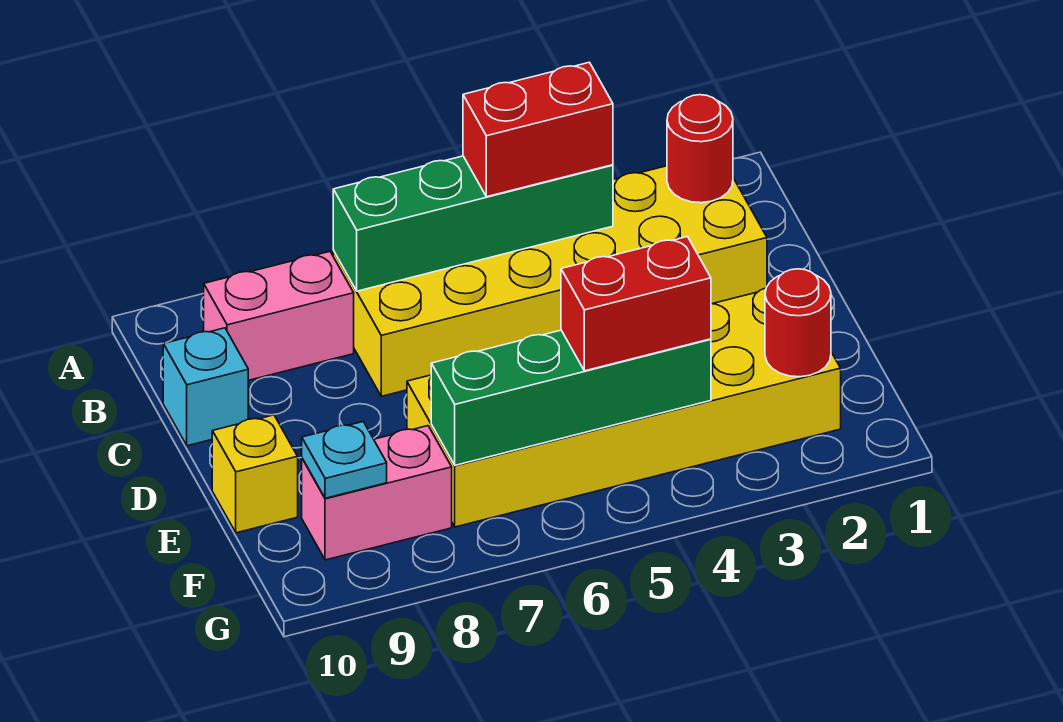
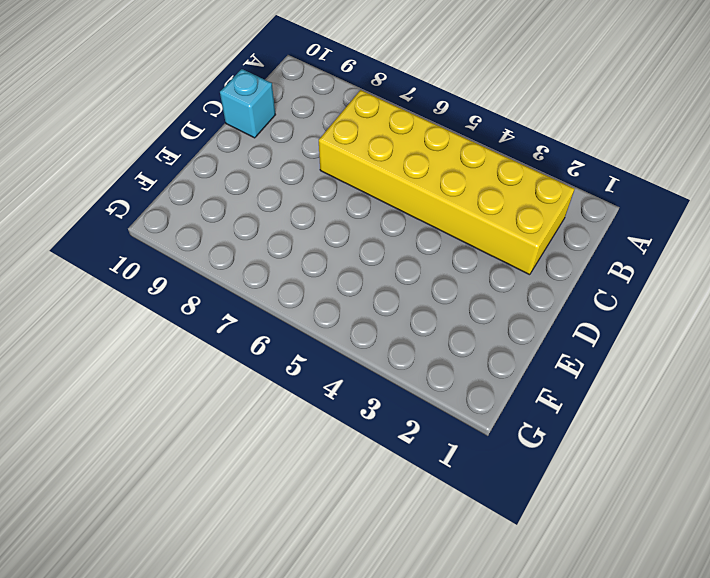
none -> pink 1x2 brick [204,252,354,380]
none -> yellow 2x6 brick [407,288,841,527]
none -> yellow 1x1 brick [212,415,298,533]

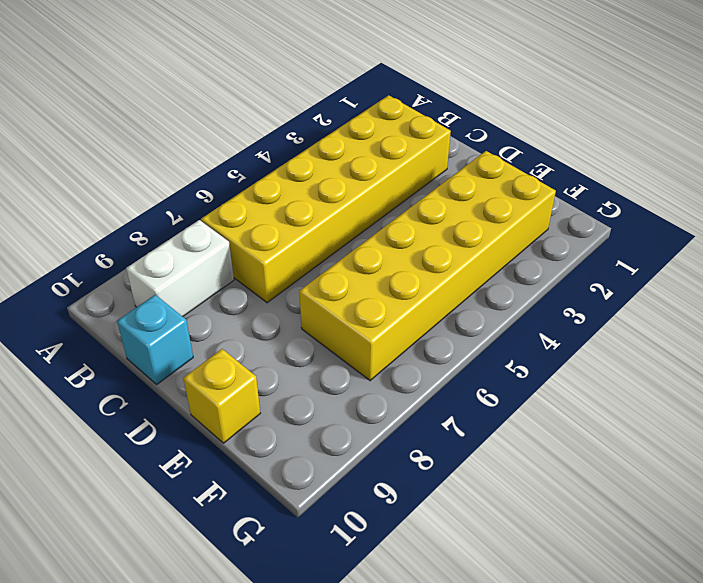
white 1x2 brick [126,220,234,317] -> pink 1x2 brick [204,252,354,380]
none -> pink 1x2 brick [302,426,452,560]
none -> red 1x1 round brick [667,95,733,203]
none -> green 1x4 brick [333,156,613,291]

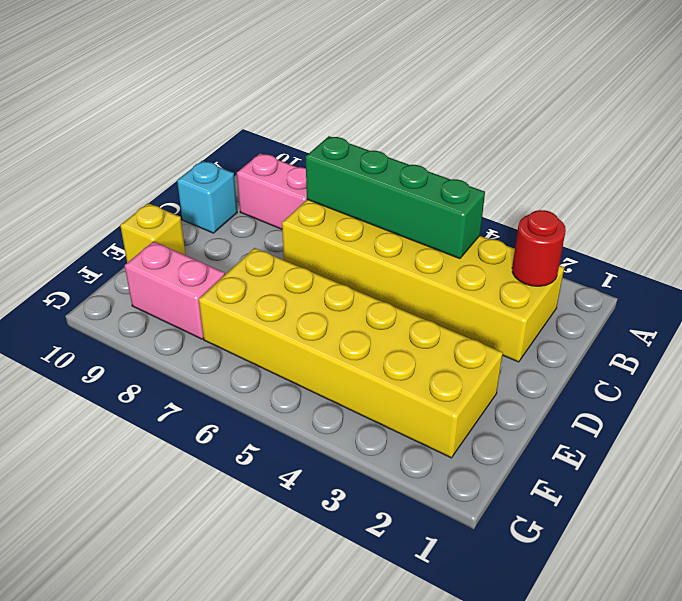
none -> red 1x1 round brick [765,269,831,377]
none -> green 1x4 brick [431,330,711,465]
none -> cyan 1x1 plate [302,422,387,498]

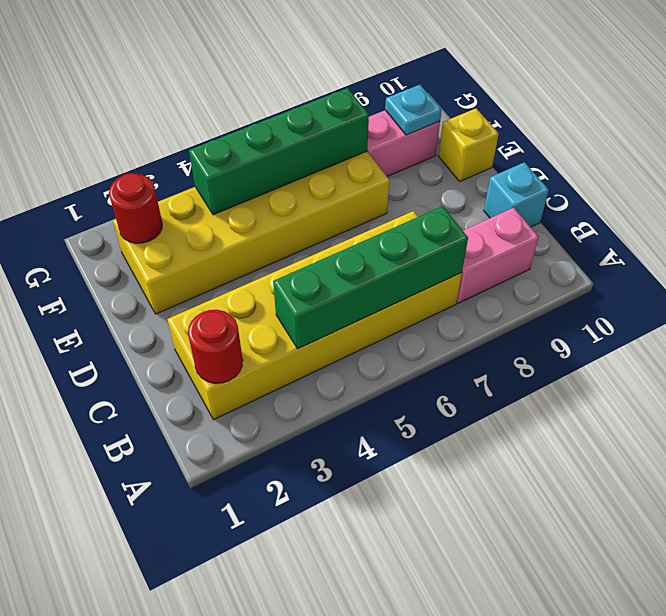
none -> red 1x2 brick [463,62,613,197]
none -> red 1x2 brick [561,237,711,371]

